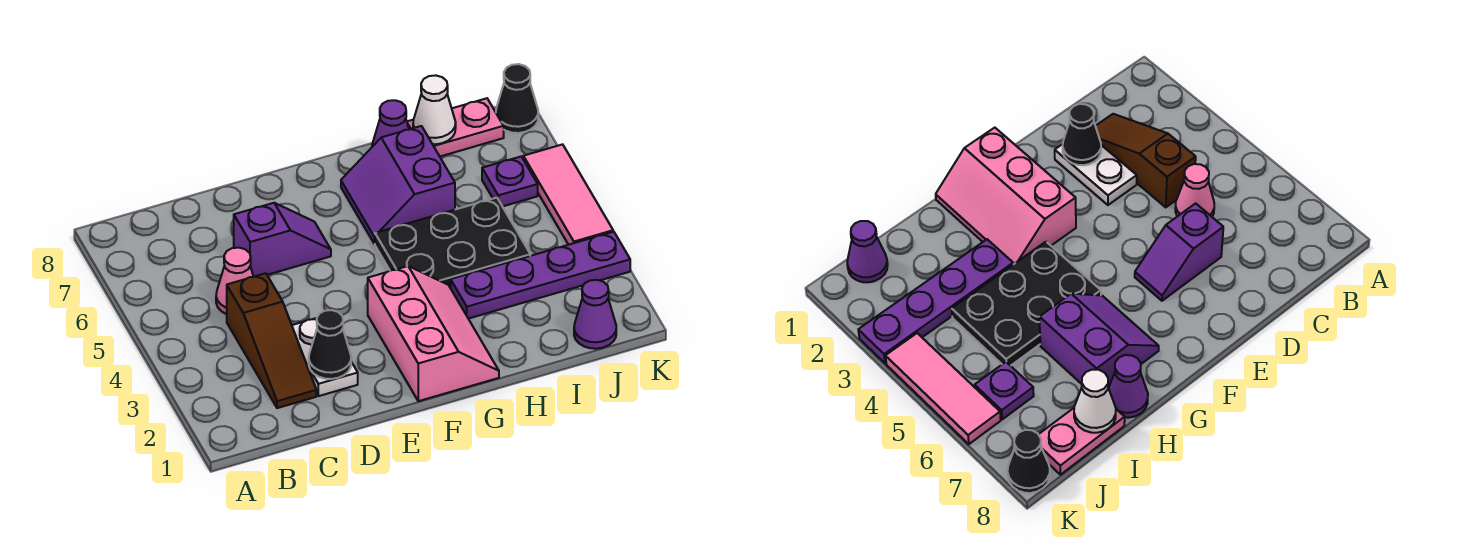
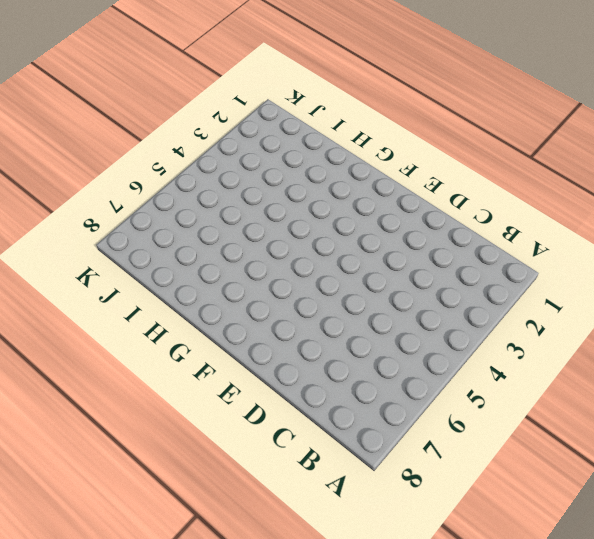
none -> brown 1x3 slope [227,273,316,408]
none -> pink 1x1 cone [216,248,253,314]
none -> white 1x2 plate [292,318,358,396]

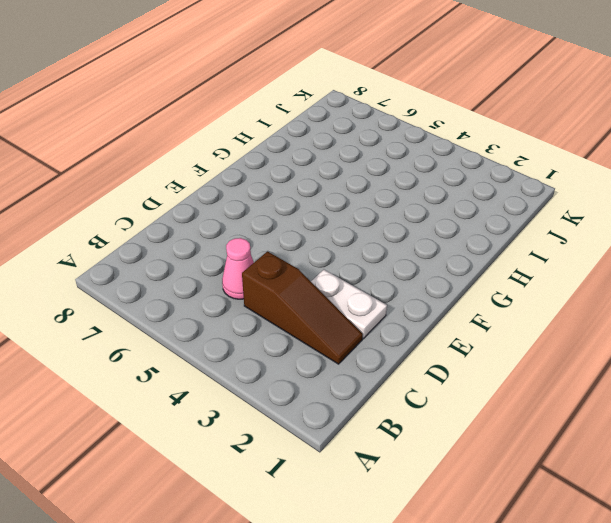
none -> purple 1x2 slope [234,203,331,277]
none -> pink 2x3 slope [368,266,499,401]
none -> black 2x3 plate [375,198,530,288]

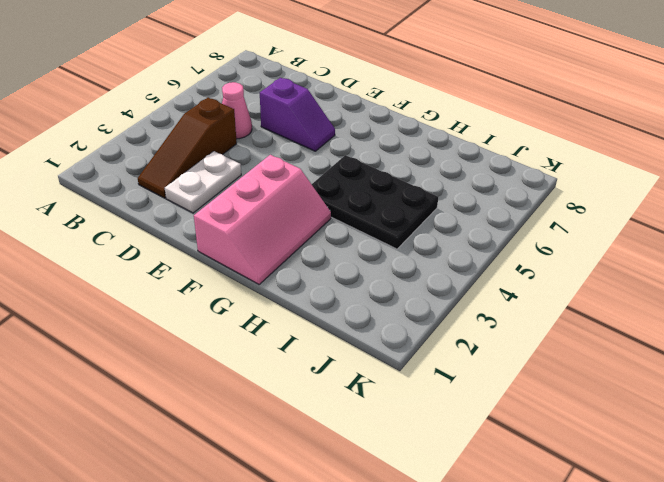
none -> purple 2x2 slope [341,126,455,244]
none -> purple 1x4 plate [451,232,630,319]
none -> purple 1x1 cone [372,100,409,147]

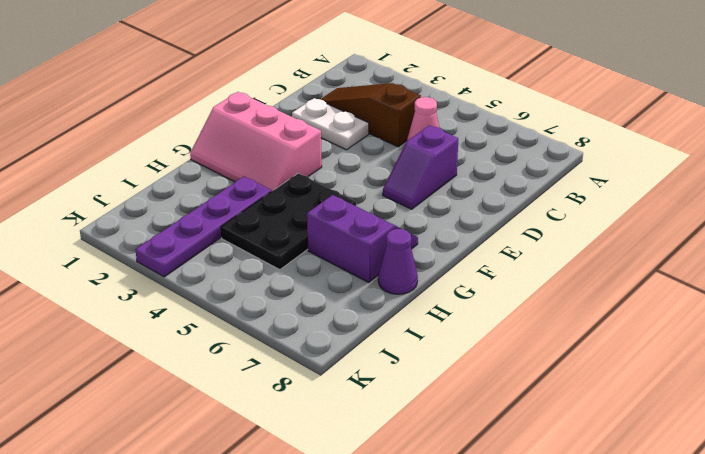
none -> pink 1x2 plate [407,98,504,156]
none -> purple 1x1 cone [574,280,616,349]
none -> purple 1x1 plate [482,157,538,206]

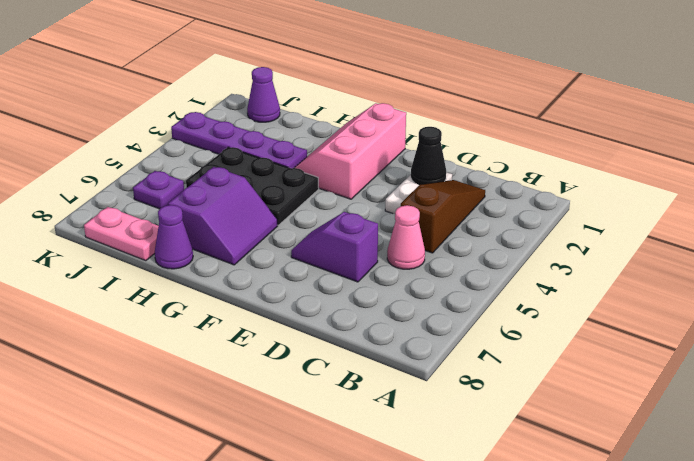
none -> pink 1x3 tile [523,144,613,245]
none -> black 1x1 cone [496,64,538,133]
none -> white 1x1 cone [413,75,456,144]

